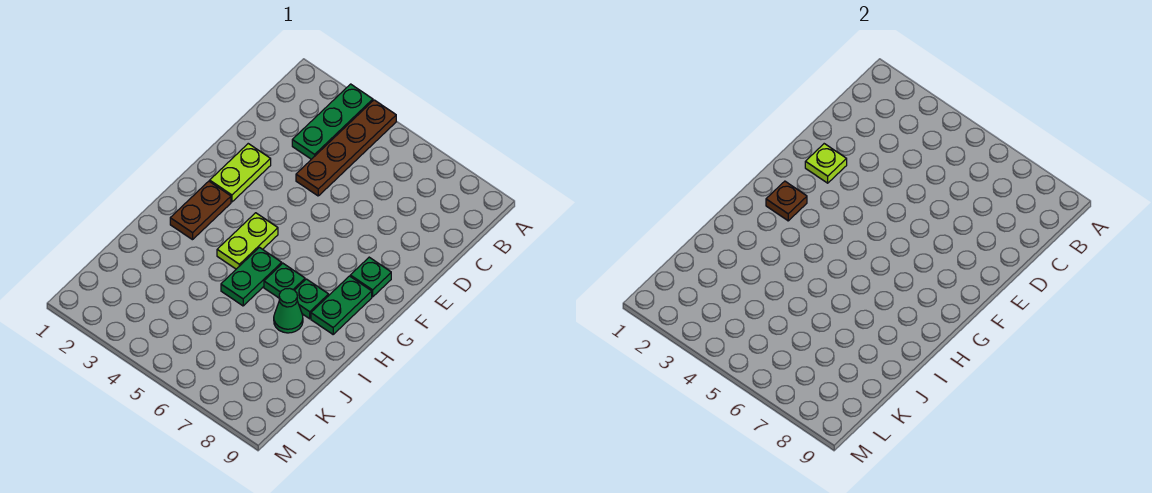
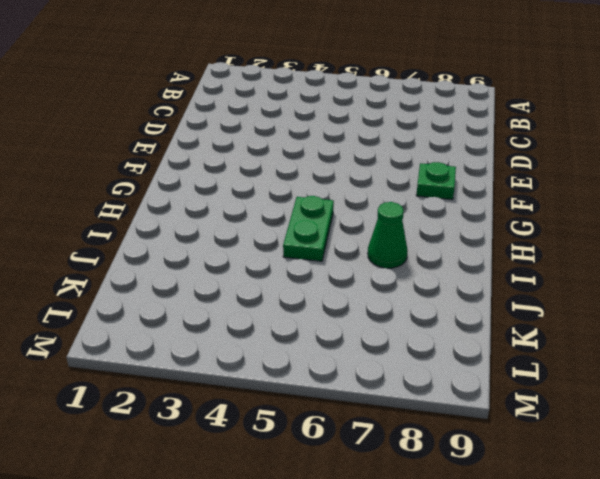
none -> green 1x3 plate [292,84,373,159]
none -> brown 1x4 plate [296,100,396,196]
none -> lime 1x2 plate [210,144,271,202]

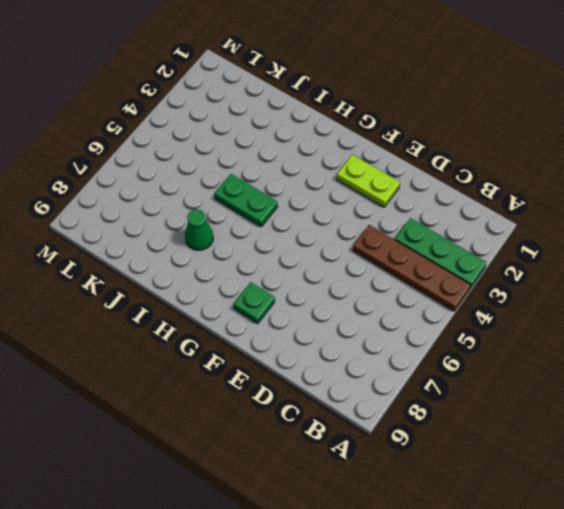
none -> brown 1x2 plate [170,181,231,240]
none -> lime 1x2 plate [217,213,278,269]
none -> green 1x2 plate [311,276,372,334]

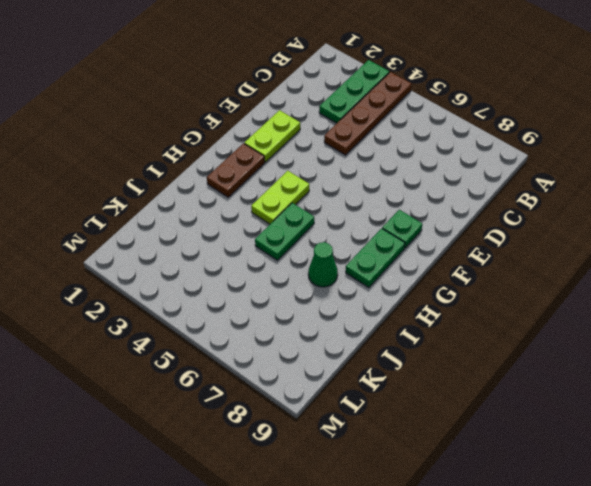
none -> green 1x1 plate [264,263,305,298]
none -> green 1x1 plate [295,279,329,319]
none -> lime 1x1 plate [805,144,847,183]

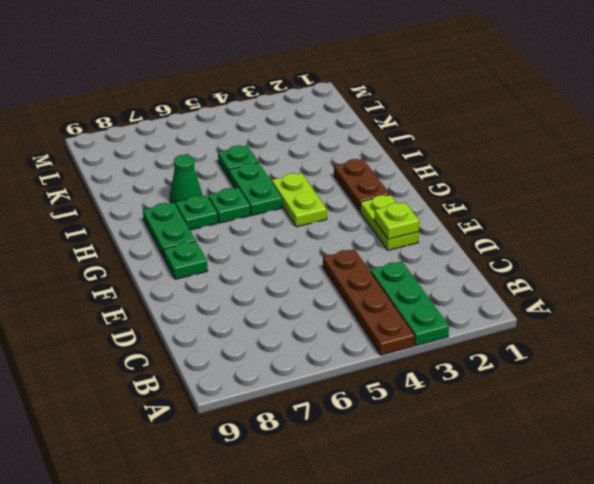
green 1x1 plate [218,145,258,178] -> none
none -> brown 1x1 plate [766,181,807,221]

